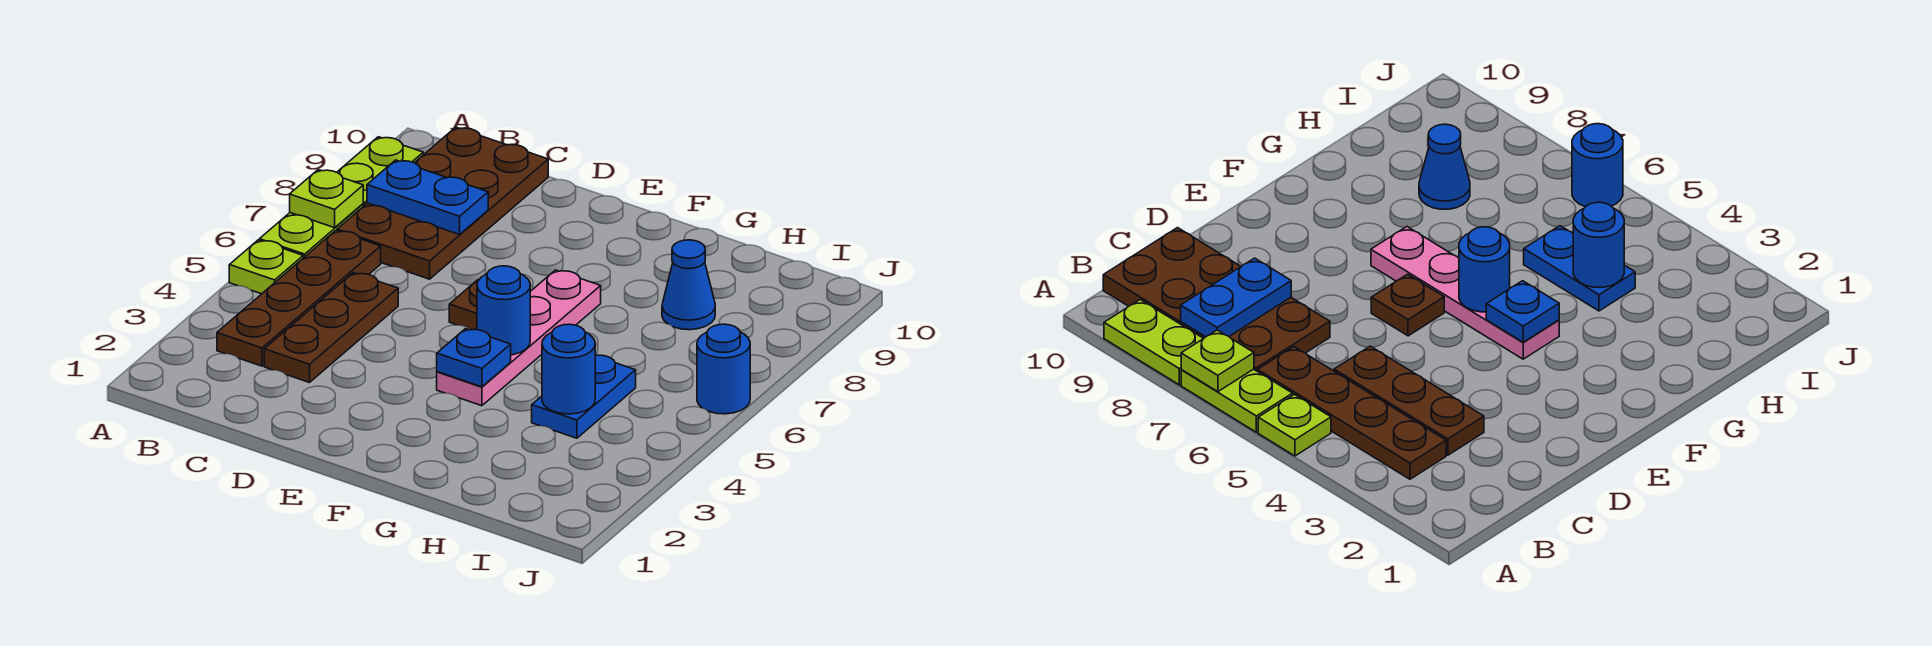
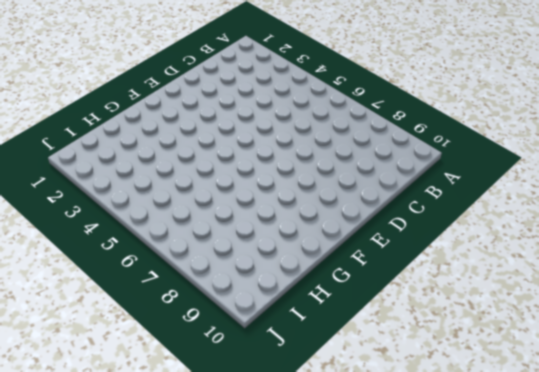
none -> lime 1x1 plate [229,240,303,294]
none -> lime 1x2 plate [260,204,363,258]
none -> lime 1x2 plate [337,137,423,206]

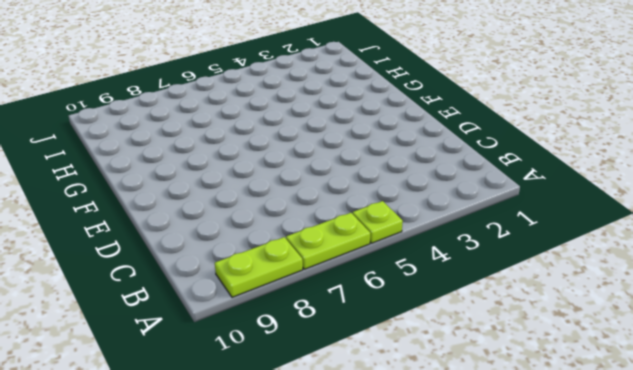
none -> brown 1x4 plate [217,231,381,366]
none -> brown 2x4 plate [337,127,548,279]
none -> brown 1x3 plate [264,273,398,383]

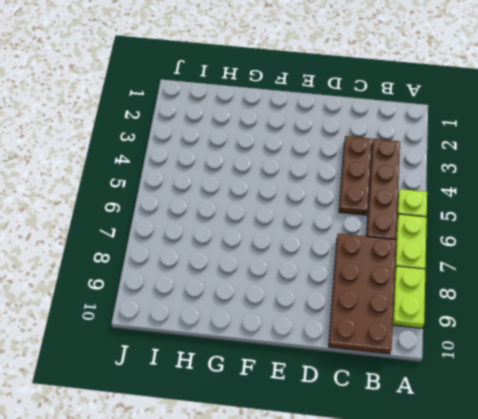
none -> brown 1x1 plate [449,280,479,330]
none -> pink 1x4 plate [437,270,601,406]
none -> blue 1x2 plate [532,355,636,438]

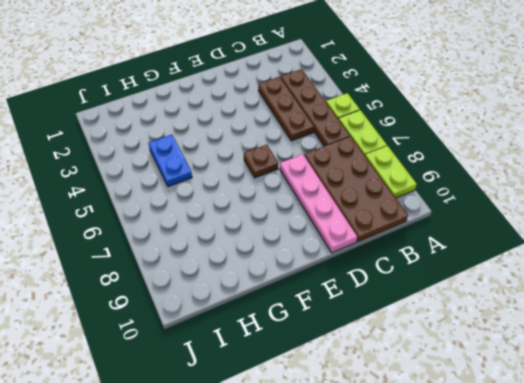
pink 1x4 plate [280,154,357,253] -> pink 1x4 plate moved to [437,270,601,406]
none -> blue 1x1 cone [662,240,715,330]
none -> blue 1x1 round brick [697,324,750,414]
none -> lime 1x1 plate [290,170,363,228]

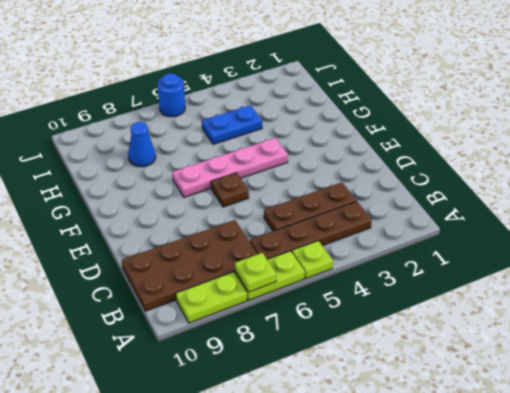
none -> blue 1x2 plate [367,160,488,235]
none -> blue 1x1 plate [437,329,511,387]
none -> blue 1x1 round brick [477,266,530,355]

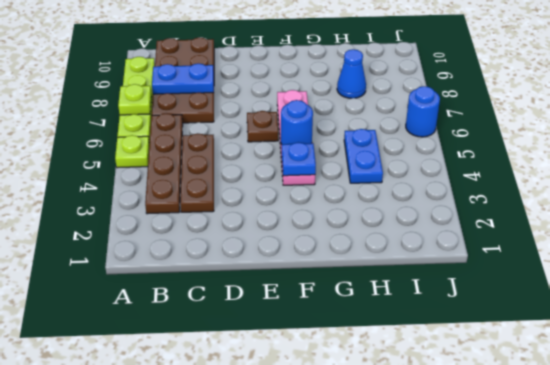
none -> blue 1x1 round brick [542,324,595,414]

